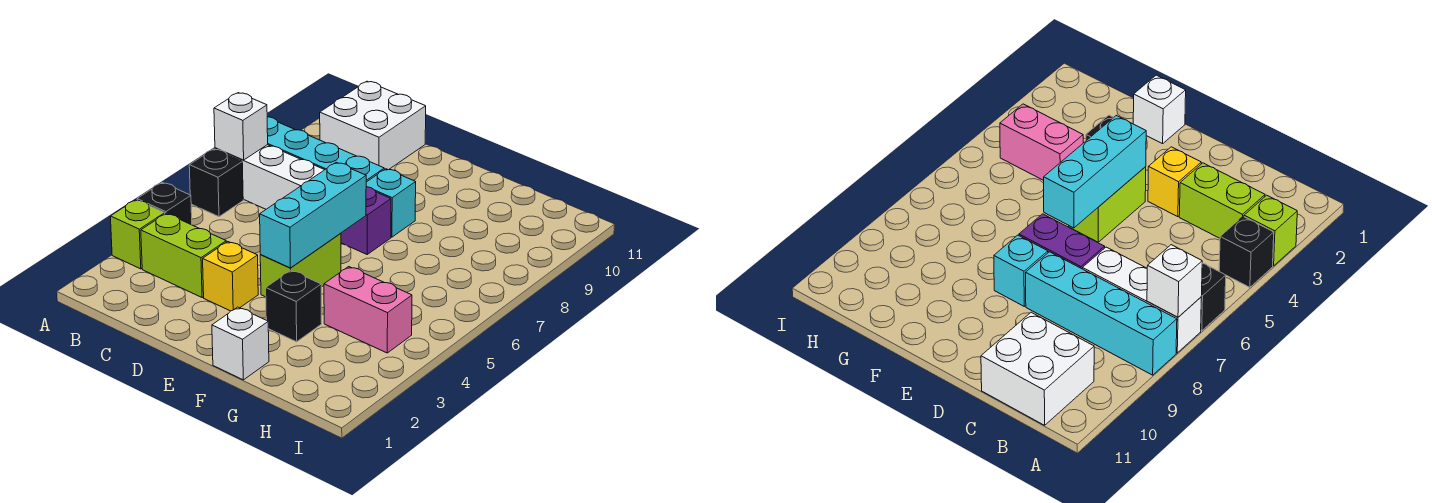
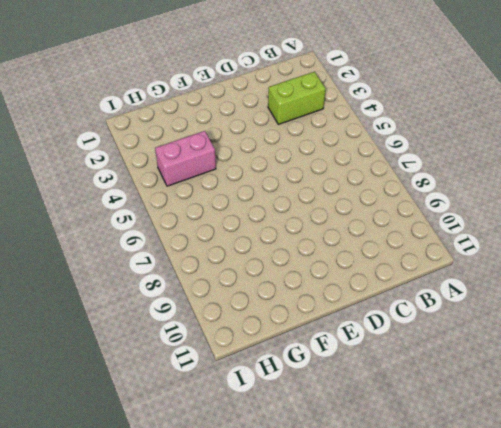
none -> lime 1x1 brick [110,200,165,269]
none -> black 1x1 brick [137,183,192,225]
none -> black 1x1 brick [189,149,243,217]

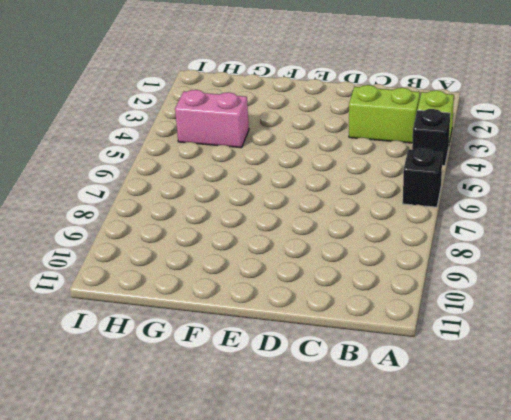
none -> white 1x3 brick [215,145,324,209]
none -> cyan 1x4 brick [267,117,384,182]
none -> white 2x2 brick [320,81,426,170]

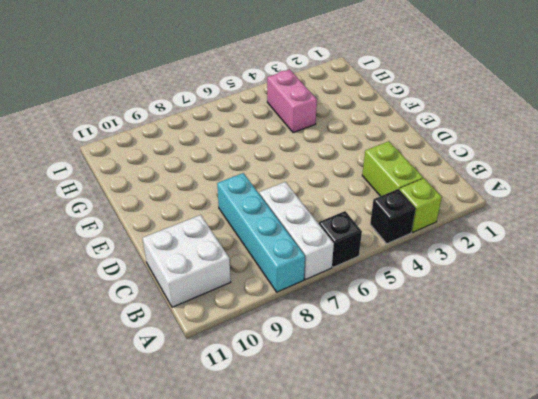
none -> yellow 1x1 brick [203,242,258,311]
none -> purple 1x2 brick [341,187,391,254]
none -> lime 1x2 brick [260,234,341,297]

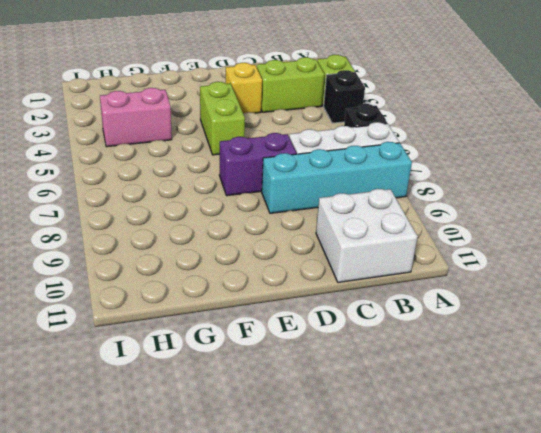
none -> cyan 1x1 brick [366,169,416,237]
none -> white 1x1 brick [212,307,269,380]
none -> black 1x1 brick [266,270,322,342]

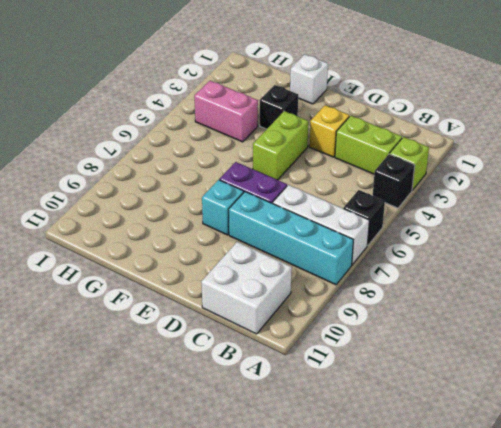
none -> white 1x1 brick [214,93,268,160]
none -> cyan 1x3 brick [260,162,366,268]

